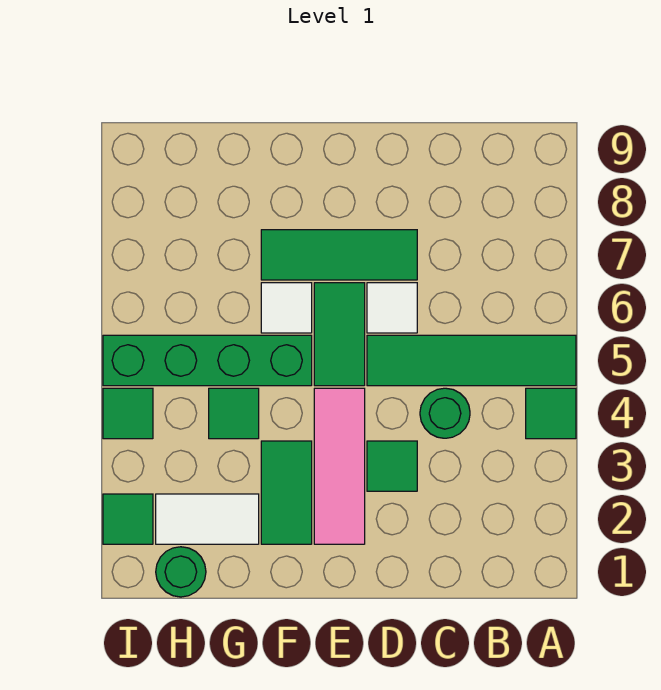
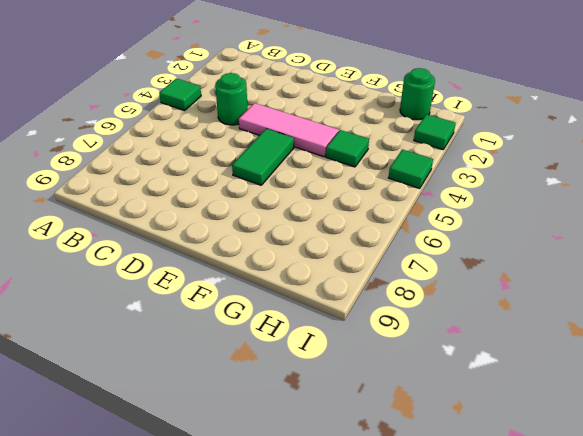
pink 1x3 tile [239,103,339,157] -> pink 1x3 tile turned to [314,388,365,544]
none -> green 1x4 tile [367,335,576,386]
none -> green 1x1 tile [367,441,417,491]
none -> white 1x1 tile [367,283,417,333]

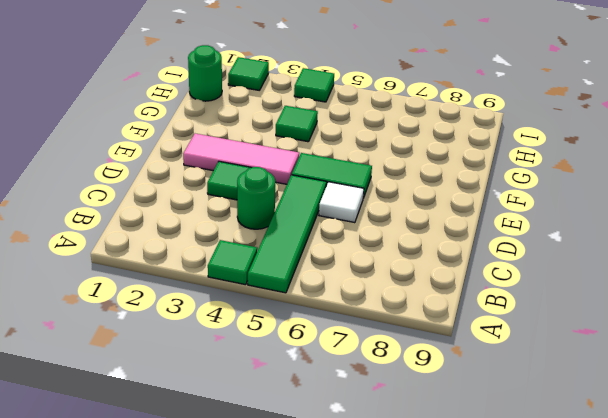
none -> green 1x3 tile [261,230,417,280]
none -> green 1x2 tile [261,441,312,544]
none -> green 1x4 brick [103,335,312,386]

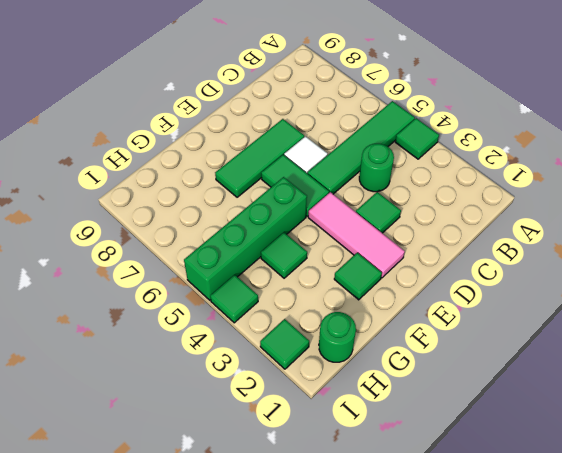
green 1x1 tile [334,253,382,300] -> green 1x2 tile [261,441,312,544]
none -> white 1x1 tile [261,283,312,333]
none -> white 1x2 tile [156,494,259,544]

